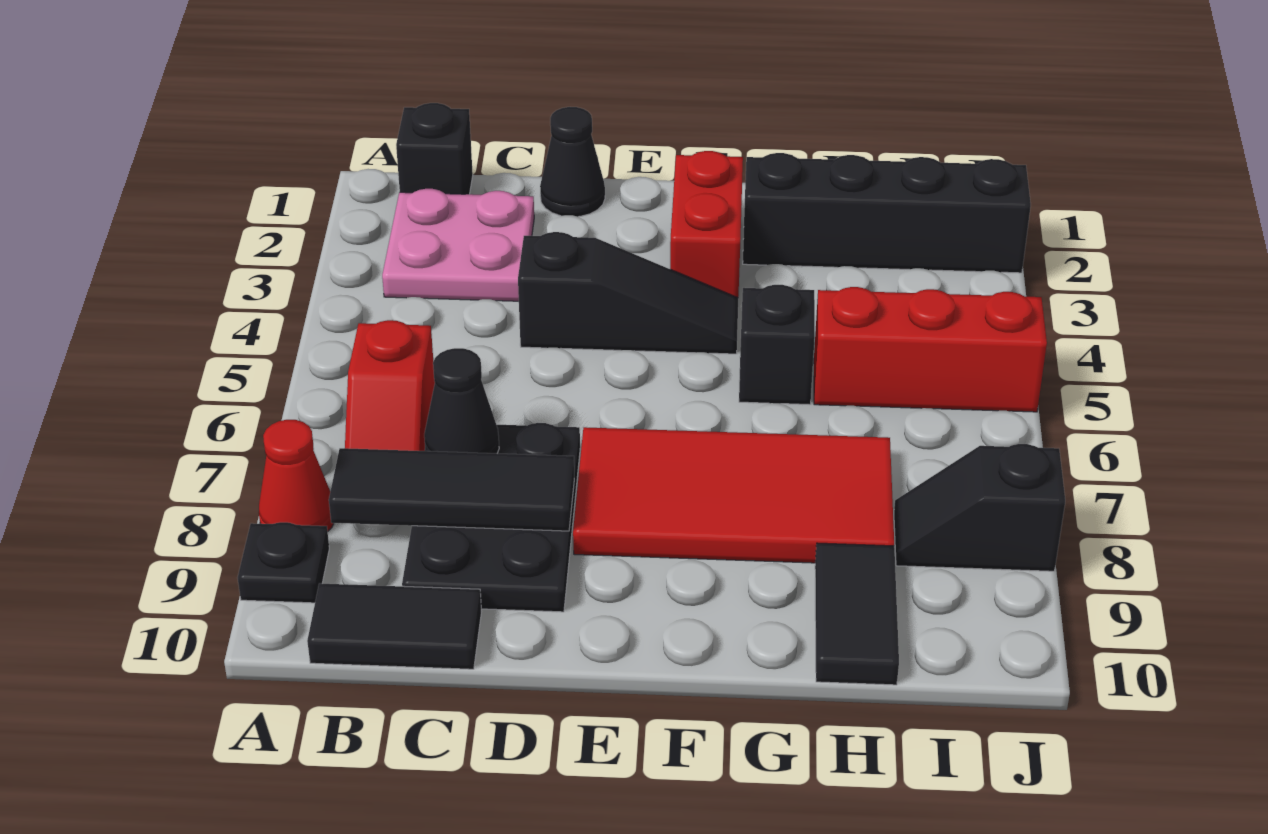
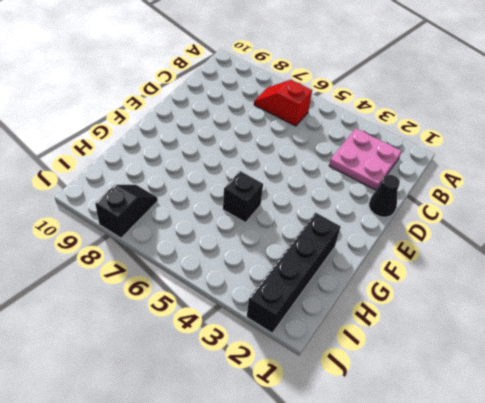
none -> red 1x1 cone [259,420,334,531]
none -> black 1x1 plate [238,522,329,603]
none -> black 1x1 brick [396,103,473,194]

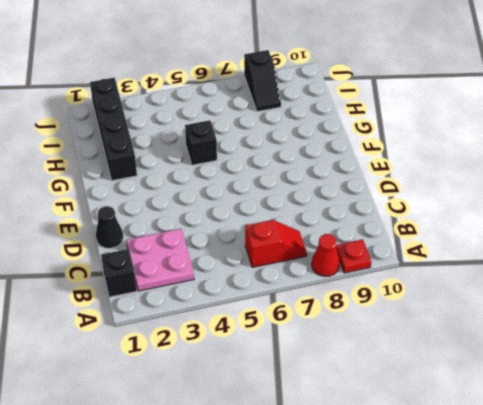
red 1x1 plate [336,239,371,273] -> black 1x1 plate [238,522,329,603]
none -> black 1x2 tile [307,583,482,669]
none -> black 2x3 plate [402,423,580,612]
none -> black 1x3 slope [518,232,738,354]

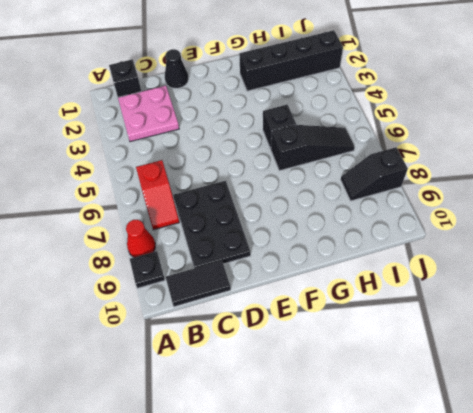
black 1x3 slope [271,125,355,171] -> black 1x3 slope moved to [518,232,738,354]
none -> red 2x4 tile [573,427,894,563]
none -> red 1x2 brick [670,151,743,298]
none -> red 1x3 brick [814,287,1047,412]

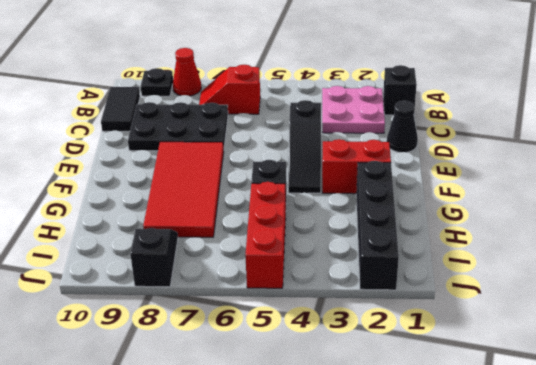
none -> black 1x2 tile [815,543,899,685]
none -> black 1x3 tile [329,448,574,531]
none -> black 1x1 cone [424,348,499,453]

